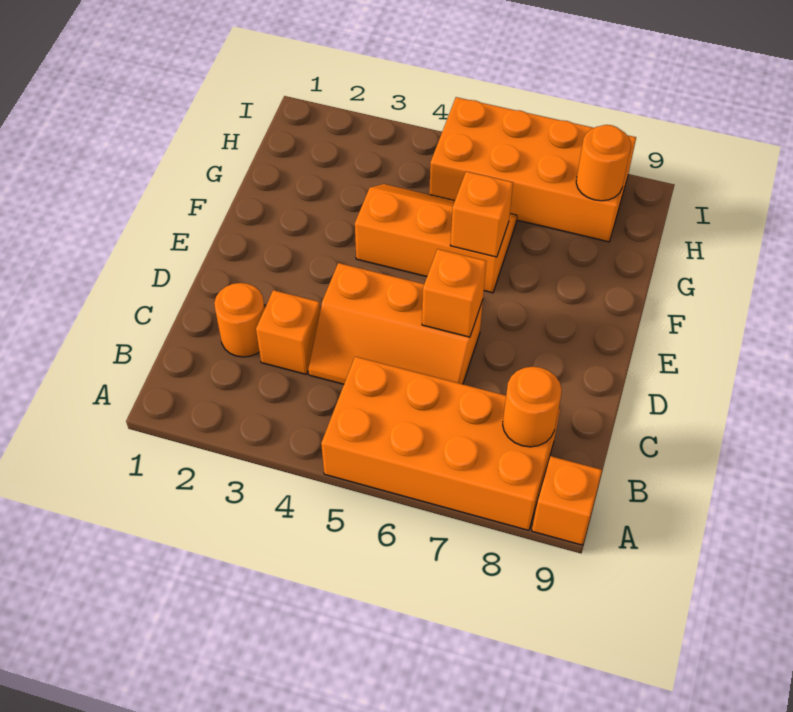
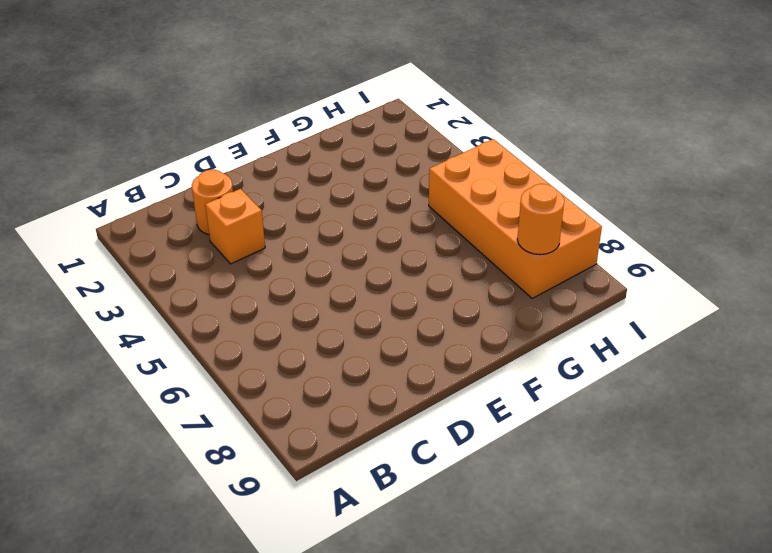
none -> orange 2x4 brick [321,357,560,530]
none -> orange 1x1 brick [532,456,602,545]

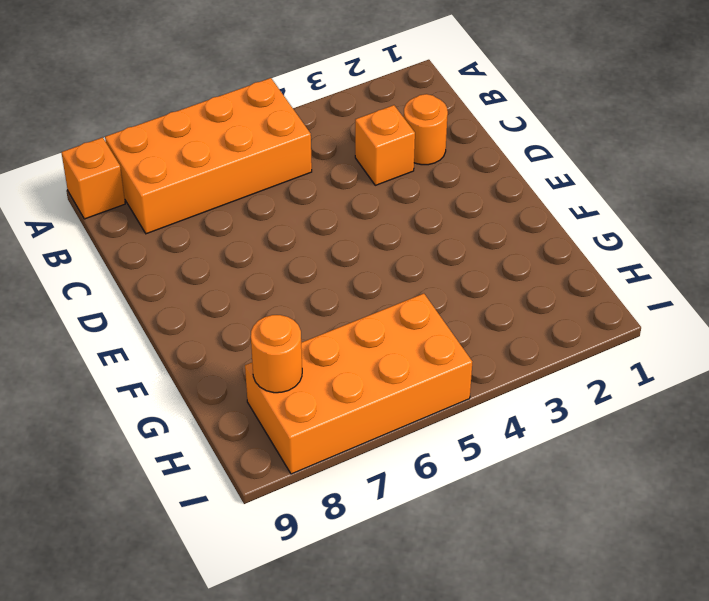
none -> orange 2x3 slope [308,263,483,384]
none -> orange 2x3 slope [355,184,517,293]

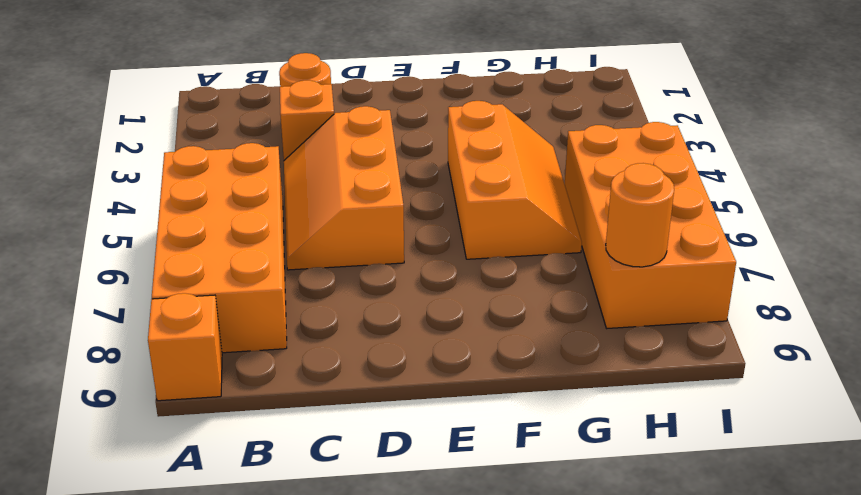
none -> orange 1x1 round brick [503,367,562,447]
none -> orange 1x1 brick [422,249,486,337]

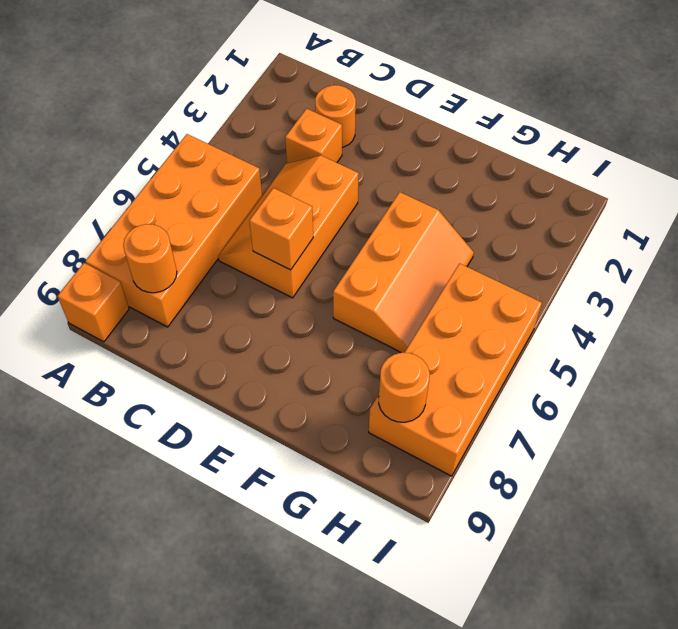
none -> orange 1x1 brick [450,171,513,257]

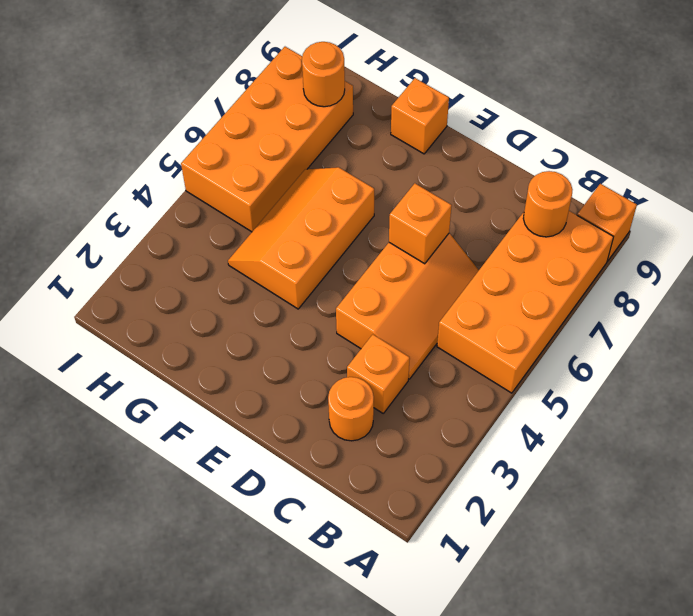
orange 1x1 brick [391,78,449,154] -> orange 1x1 brick moved to [450,171,513,257]

